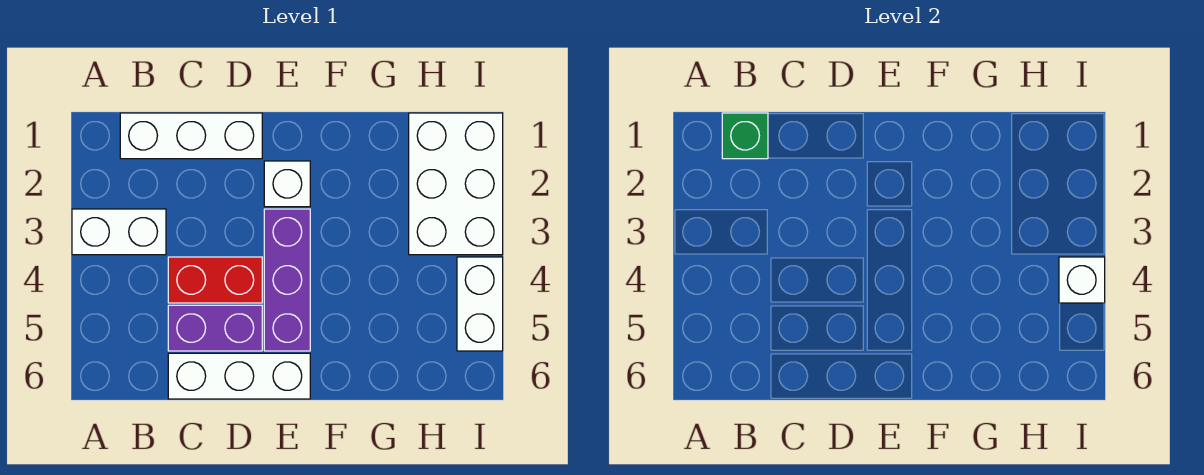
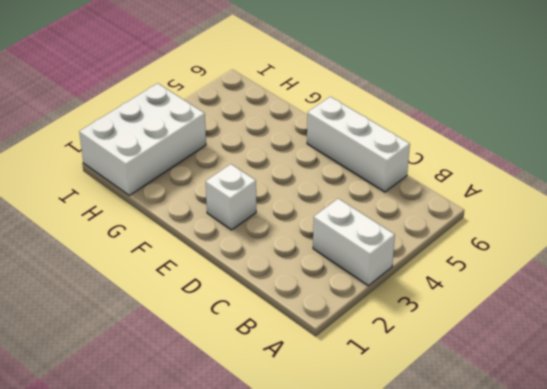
none -> white 1x3 brick [120,113,262,159]
none -> red 1x2 brick [168,257,262,303]

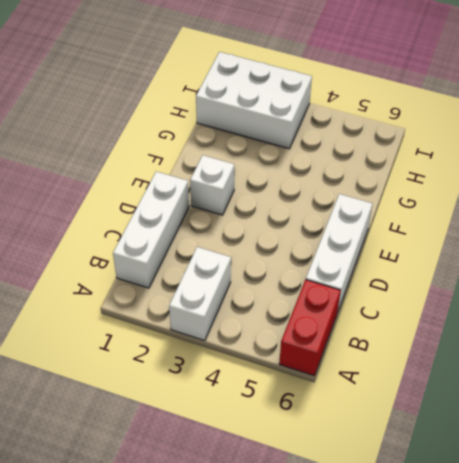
red 1x2 brick [279,280,341,376] -> red 1x2 brick moved to [168,257,262,303]
none -> purple 1x2 brick [168,305,262,351]
none -> purple 1x3 brick [264,209,310,351]

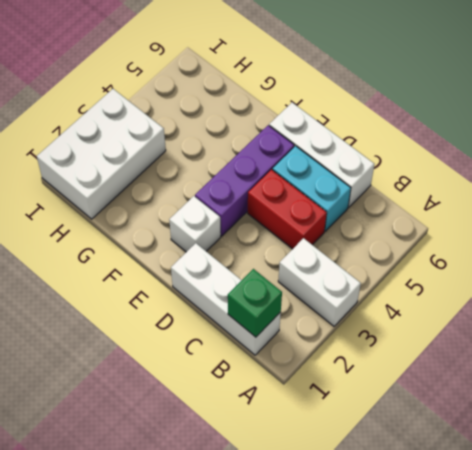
cyan 1x2 brick [273,146,351,231] -> purple 1x2 brick [168,305,262,351]
none -> white 1x2 brick [457,257,503,351]
none -> white 1x1 brick [1059,257,1105,303]

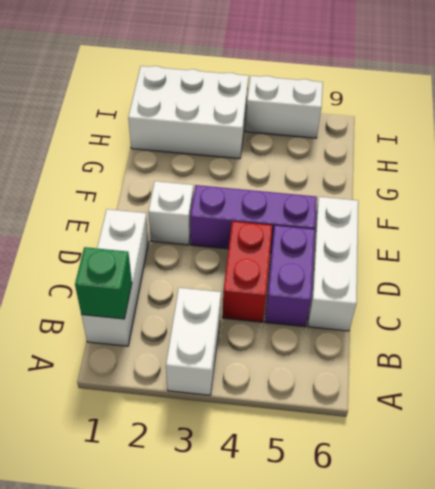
none -> white 1x1 brick [1059,257,1105,303]

